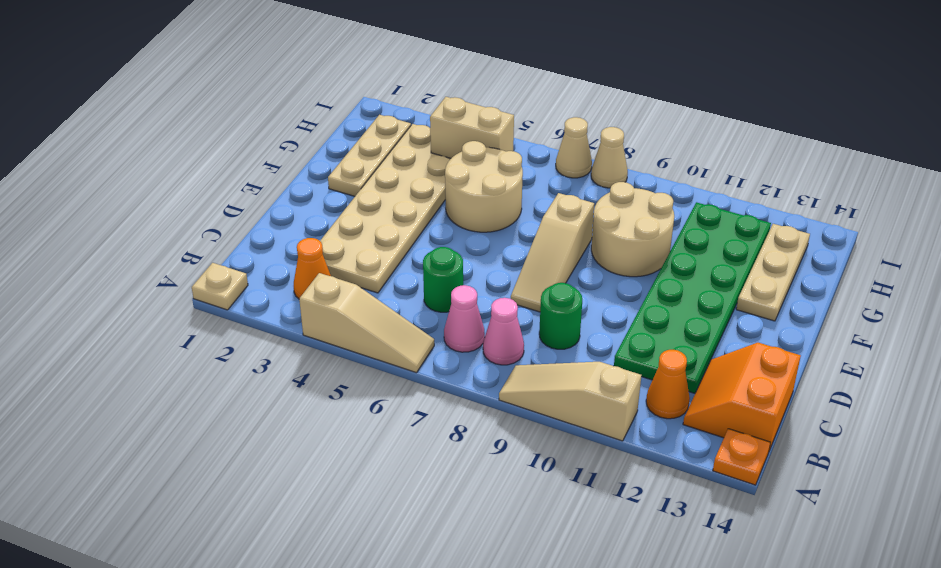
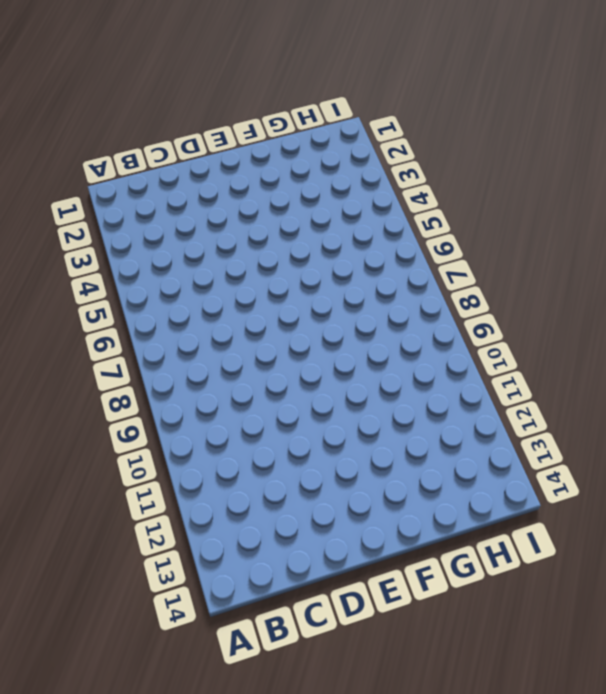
none -> tan 1x1 plate [192,263,248,310]
none -> tan 1x3 slope [299,273,434,373]
none -> tan 1x3 slope [499,362,641,441]

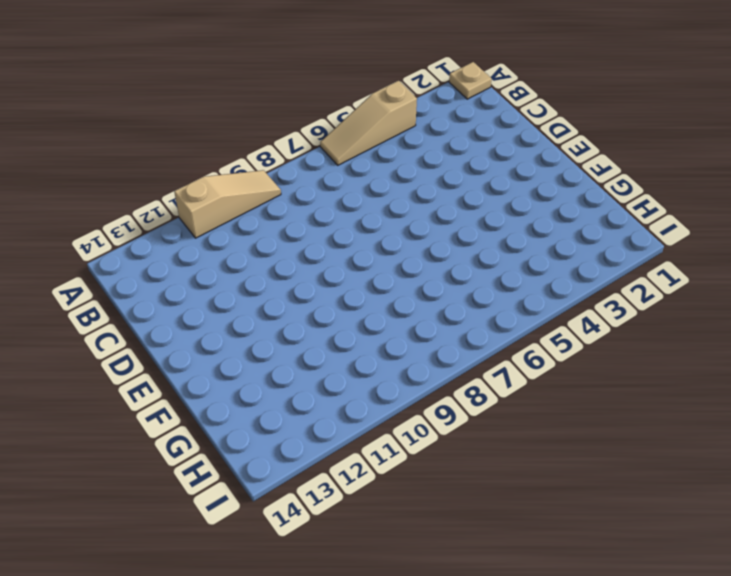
none -> orange 1x1 plate [713,429,771,485]
none -> orange 1x1 cone [294,238,331,299]
none -> pink 1x1 cone [444,285,485,352]

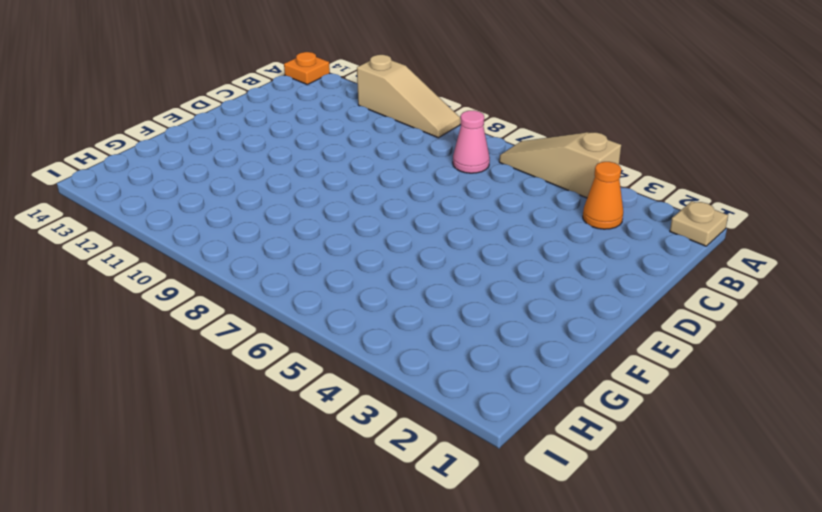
none -> pink 1x1 cone [483,298,524,365]
none -> orange 1x1 cone [646,350,690,419]
none -> orange 2x2 slope [683,343,801,450]

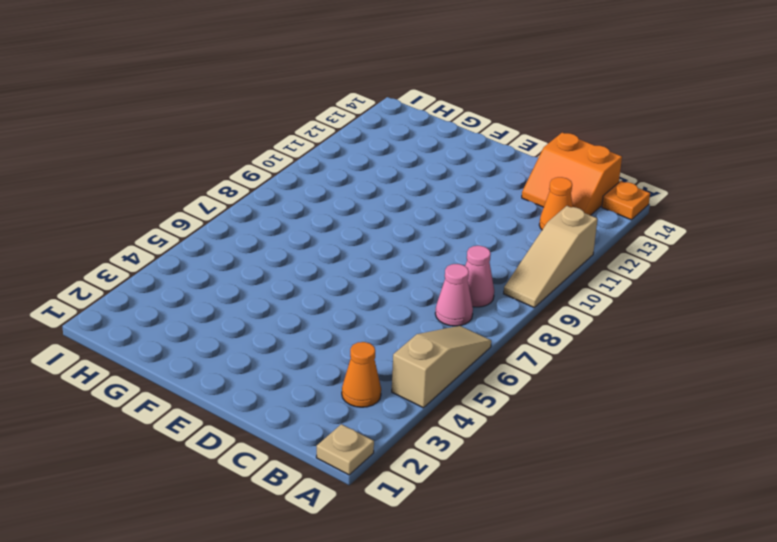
none -> tan 2x6 plate [320,124,451,293]
none -> green 1x1 round brick [423,247,463,312]
none -> green 1x1 round brick [539,283,582,349]

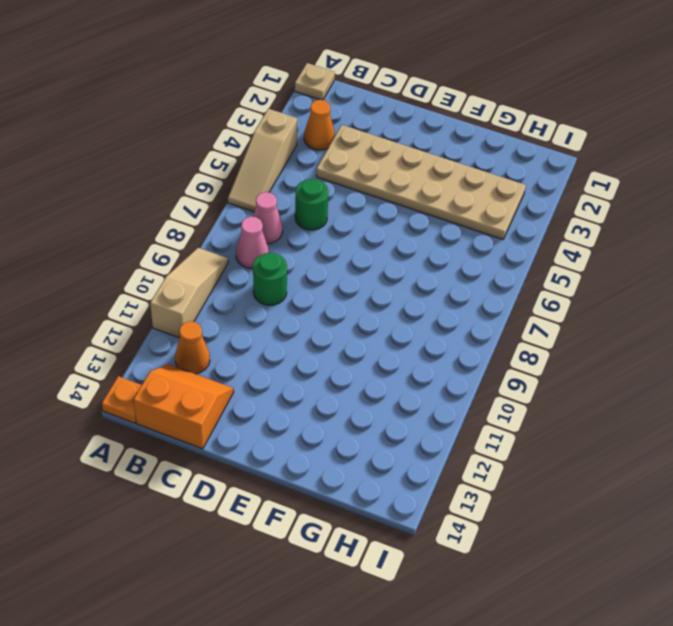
none -> green 2x6 plate [614,202,771,393]
none -> tan 1x3 slope [511,193,594,312]
none -> tan 1x3 plate [328,115,411,196]

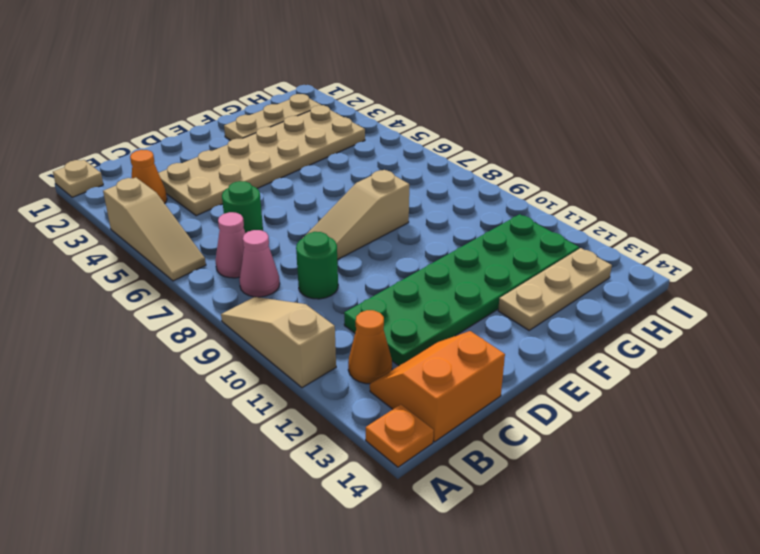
none -> tan 2x2 round brick [445,141,523,232]
none -> tan 2x2 round brick [591,182,674,277]
none -> tan 1x1 cone [556,117,592,178]

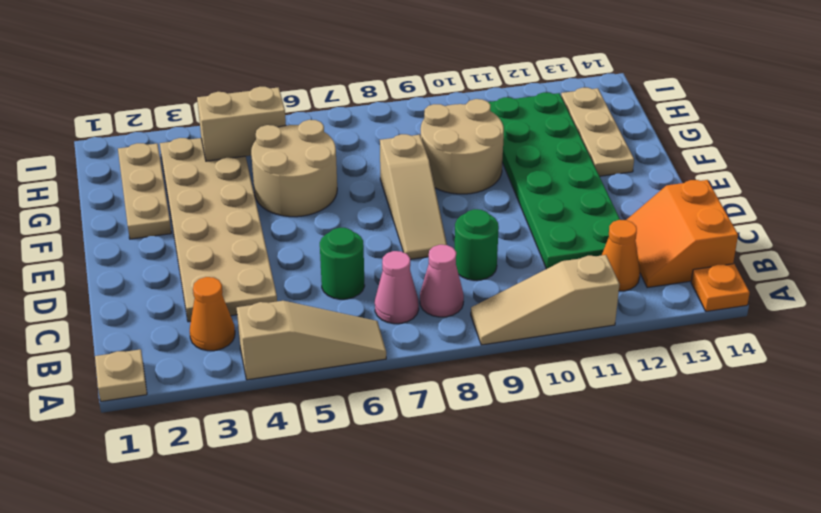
none -> tan 1x1 cone [556,117,592,178]
none -> tan 1x1 cone [591,127,628,188]

